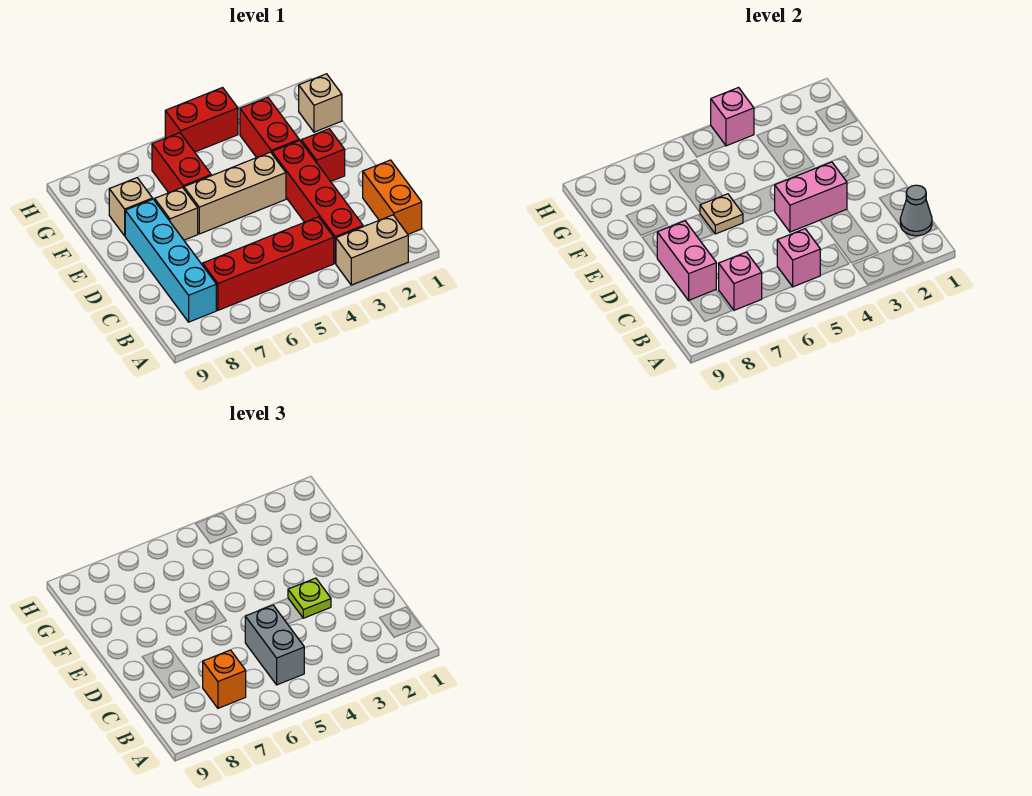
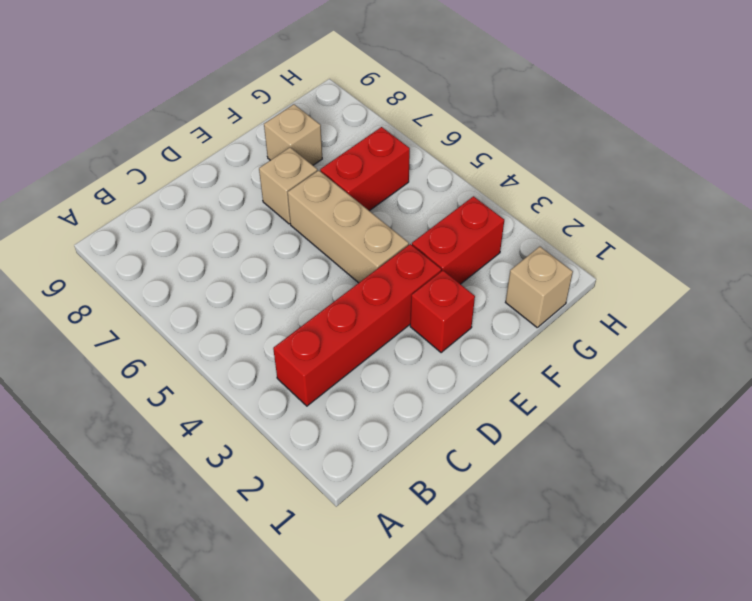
none -> tan 1x2 brick [336,215,408,285]
none -> orange 1x2 brick [363,160,422,234]
none -> red 1x4 brick [203,217,334,310]

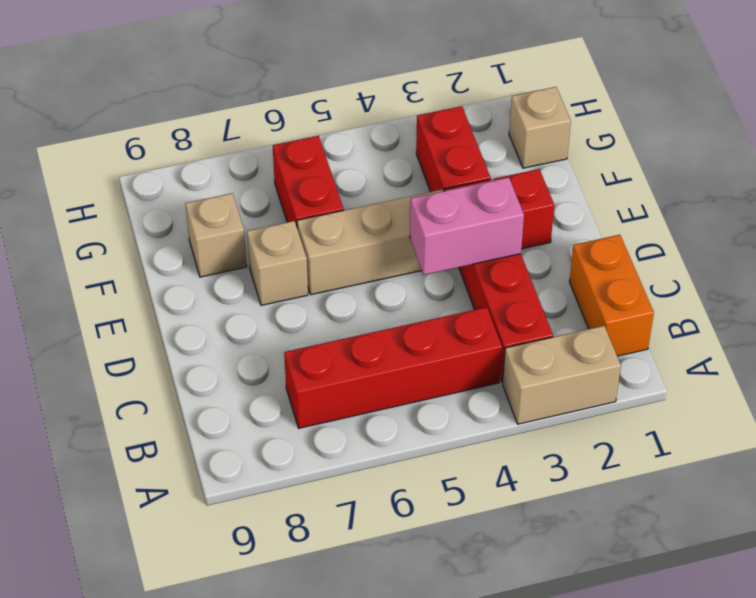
none -> cyan 1x4 brick [125,199,216,322]
none -> red 1x2 brick [165,88,238,152]
none -> grey 1x1 cone [900,185,932,236]

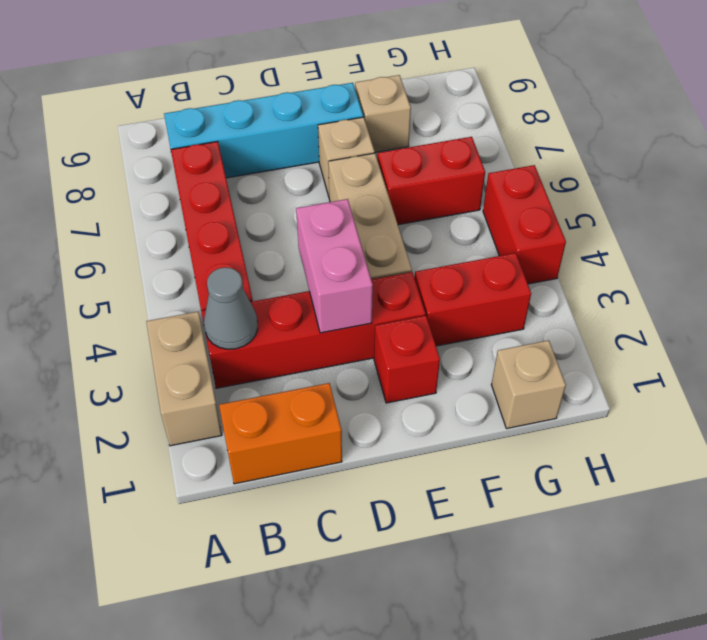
grey 1x1 cone [204,267,258,349] -> grey 1x1 cone moved to [900,185,932,236]
none -> pink 1x1 brick [777,229,820,287]
none -> pink 1x1 brick [719,252,762,310]
none -> pink 1x2 brick [657,221,716,300]

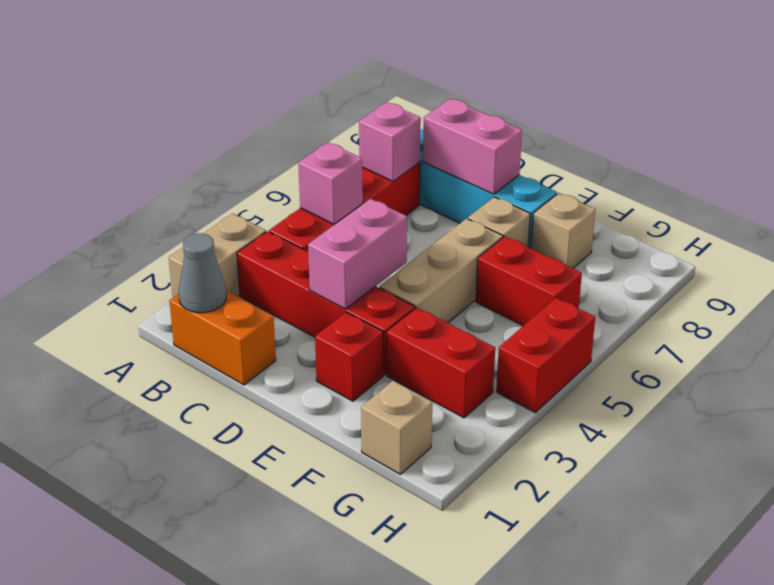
none -> tan 1x1 plate [700,194,743,234]
none -> pink 1x1 brick [711,88,754,146]
none -> grey 1x2 brick [245,605,304,685]

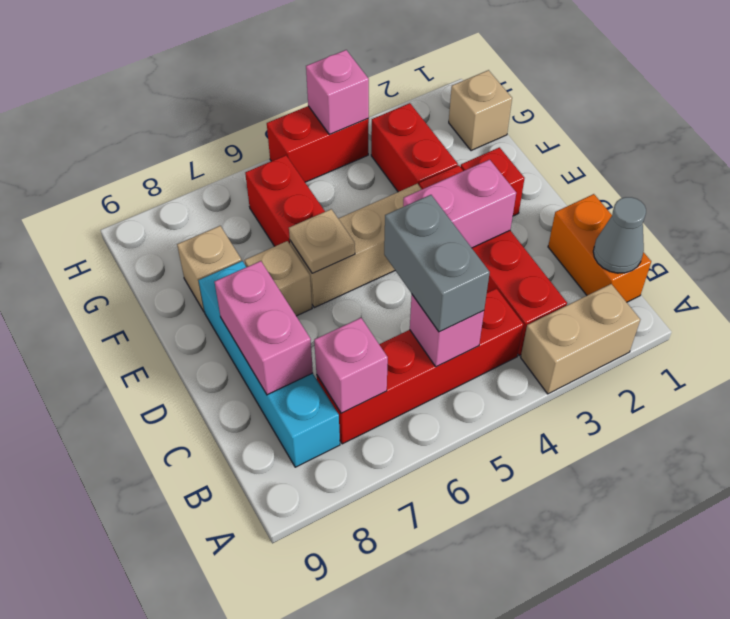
none -> orange 1x1 brick [203,650,246,708]
none -> lime 1x1 plate [288,578,331,618]

